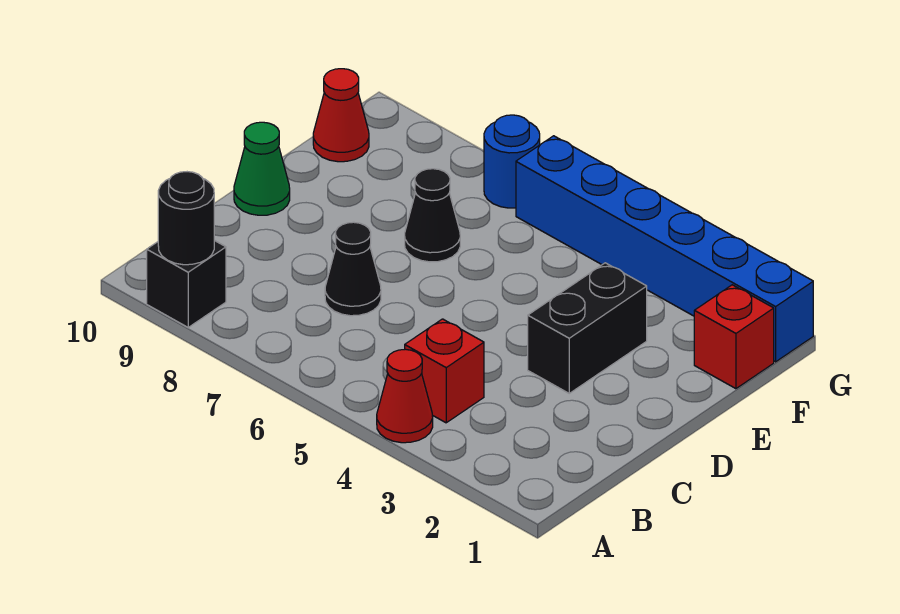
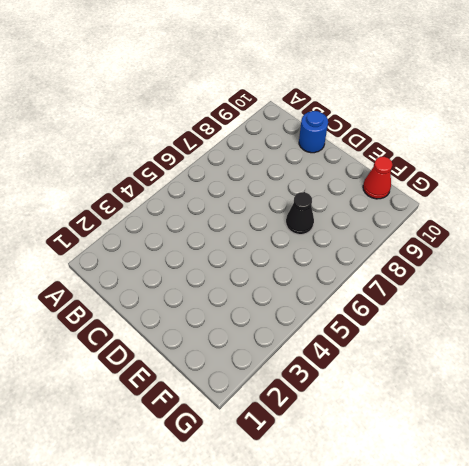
blue 1x1 round brick [299,111,328,153] -> blue 1x1 round brick moved to [484,115,540,208]
none -> red 1x1 cone [377,349,433,443]
none -> black 1x1 brick [147,240,226,327]
none -> red 1x1 brick [405,319,484,423]

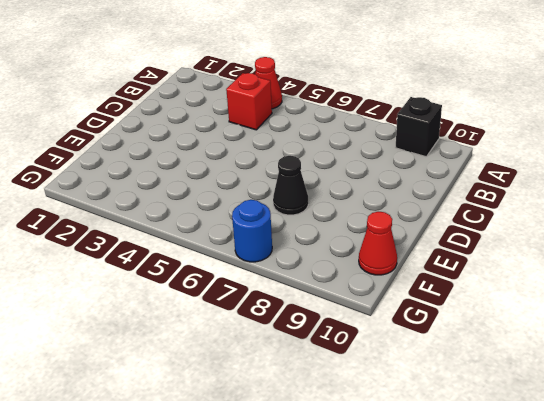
none -> black 1x1 cone [325,222,381,316]
none -> black 1x2 brick [528,263,647,393]
none -> green 1x1 cone [234,122,290,215]

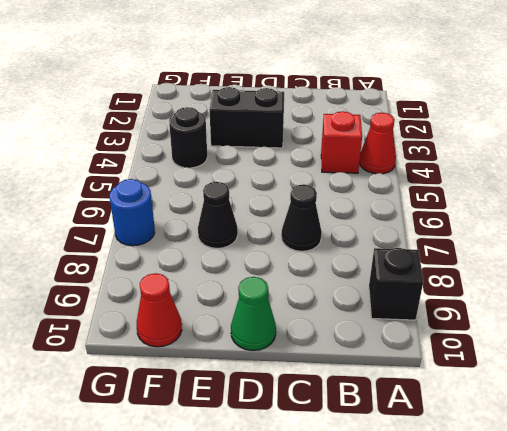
black 1x1 round brick [169,107,207,168] -> black 1x1 round brick moved to [158,172,214,265]
none -> red 1x1 brick [694,285,774,389]
none -> blue 1x6 brick [516,136,813,362]

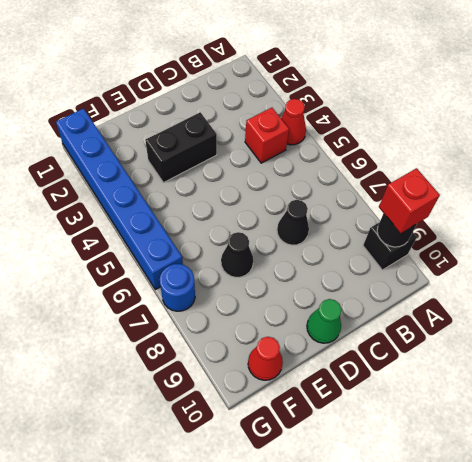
red 1x1 brick [379,168,440,233] -> red 1x1 brick moved to [694,285,774,389]

